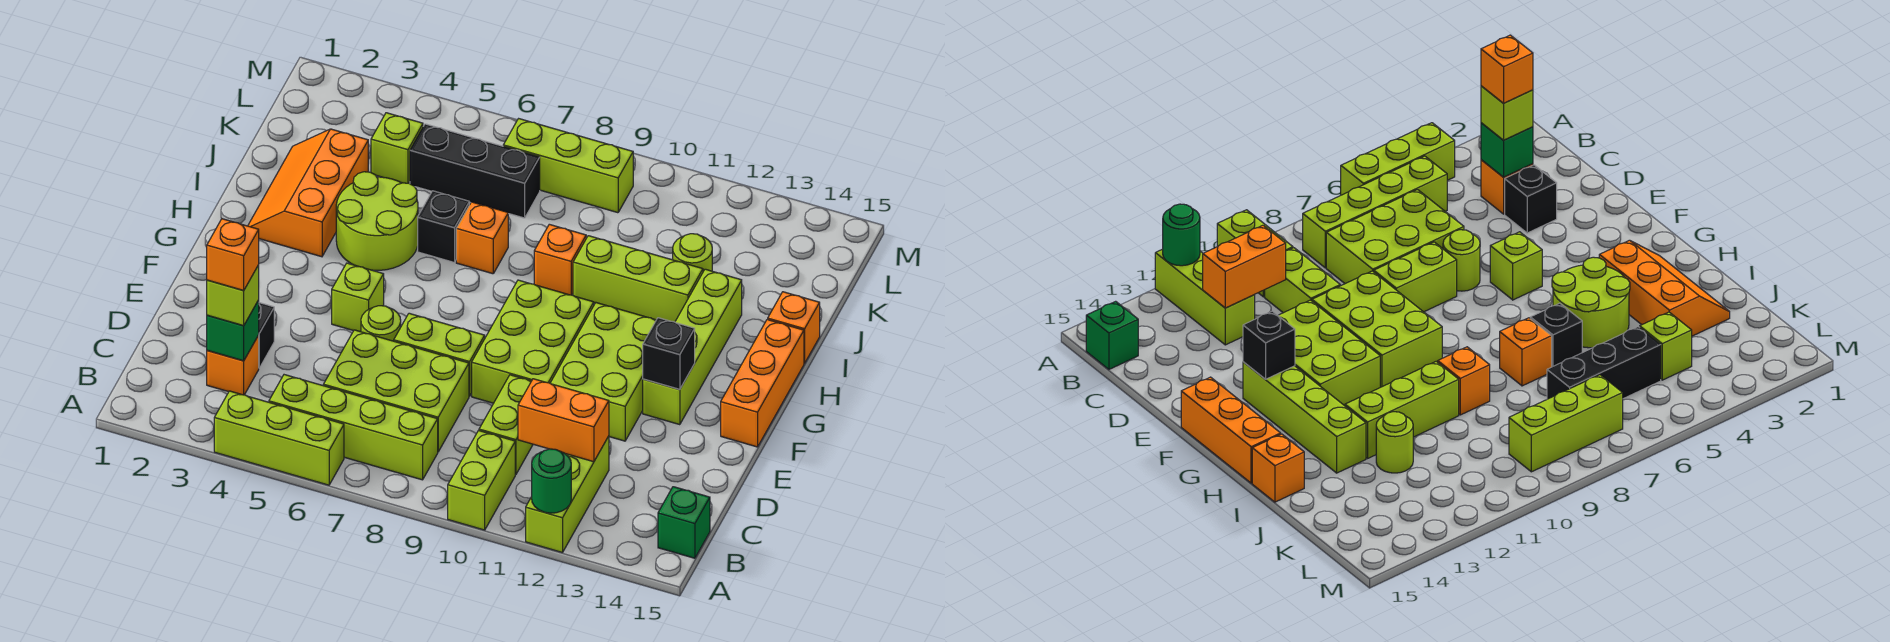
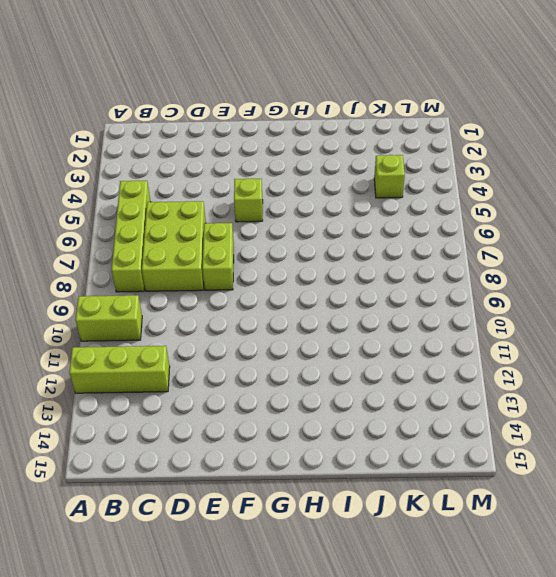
none -> lime 1x3 brick [214,391,344,485]
none -> green 1x1 brick [658,487,710,558]
none -> orange 1x1 brick [207,335,259,395]
none -> lime 1x2 brick [479,375,533,474]

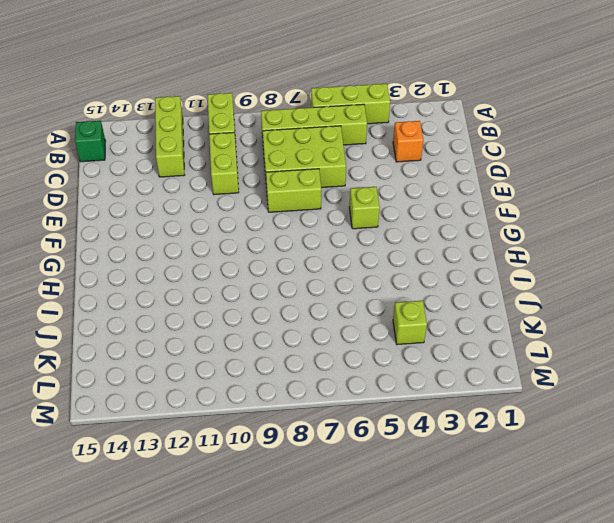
none -> black 1x1 brick [259,303,274,368]
none -> lime 1x1 round brick [361,306,401,341]
none -> lime 2x3 brick [472,280,594,403]
none -> lime 2x3 brick [550,303,656,441]

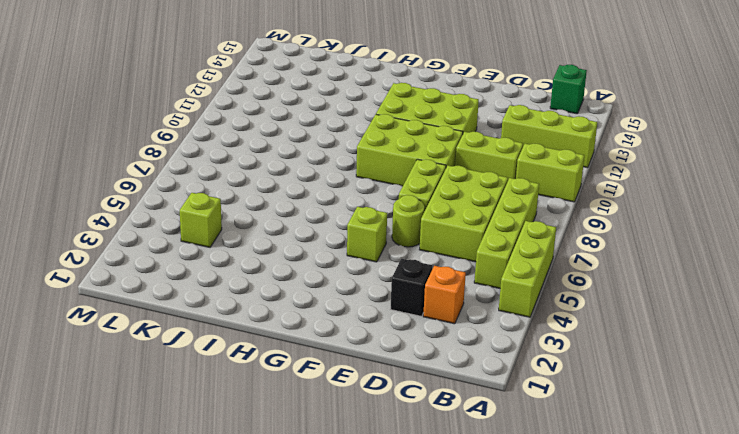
none -> lime 1x4 brick [643,269,742,425]
none -> orange 1x3 brick [721,320,804,447]
none -> orange 2x3 slope [248,129,368,257]
none -> lime 2x2 round brick [336,172,418,270]

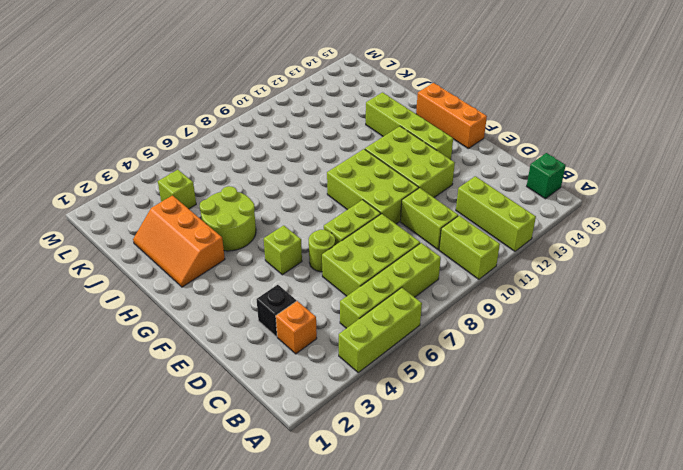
none -> black 1x1 brick [418,191,469,262]
none -> orange 1x1 brick [456,202,508,274]
none -> orange 1x1 brick [534,224,586,295]
none -> lime 1x3 brick [573,236,703,322]

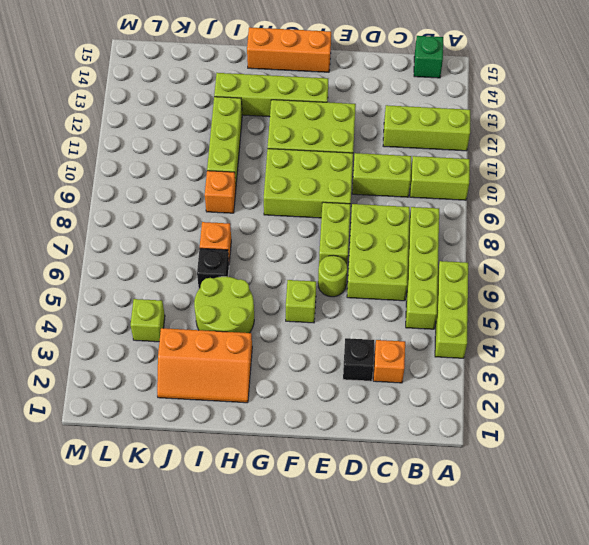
none -> orange 1x1 brick [768,292,820,363]
none -> lime 1x1 round brick [673,234,712,271]
none -> black 1x3 brick [410,124,540,218]
none -> lime 1x3 brick [503,119,633,213]

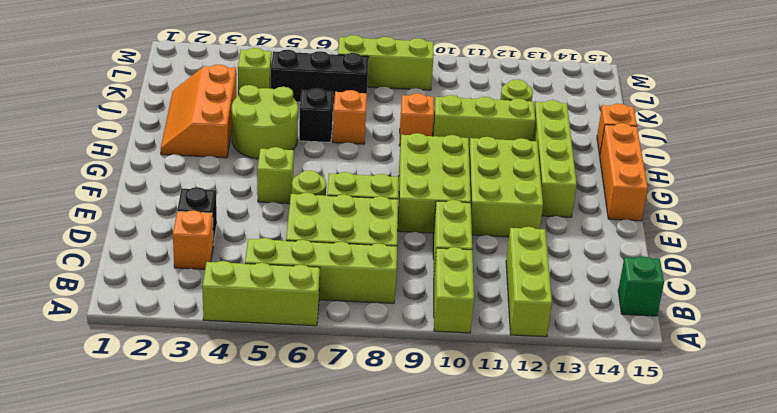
none -> green 1x1 round brick [532,449,571,513]
none -> green 1x1 brick [207,300,259,361]
none -> orange 1x2 brick [518,379,609,462]
none -> black 1x1 brick [643,318,695,390]

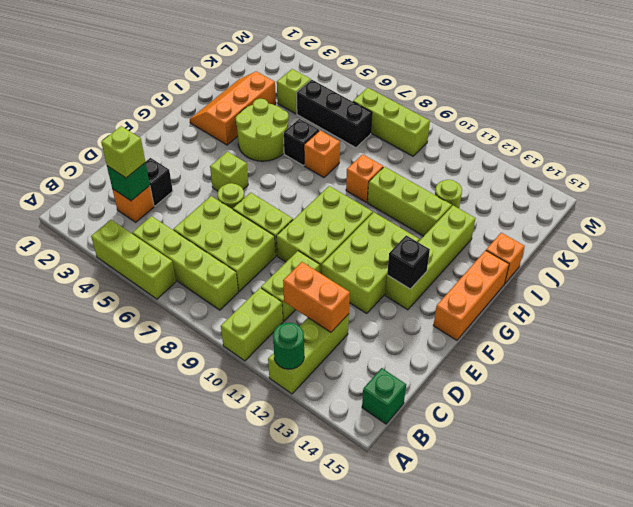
none -> orange 1x1 brick [207,219,259,291]

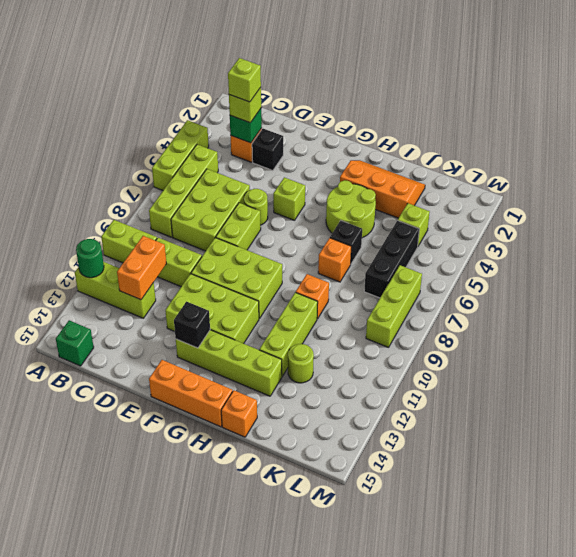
lime 1x1 brick [228,58,261,102] -> orange 1x1 brick [207,219,259,291]

